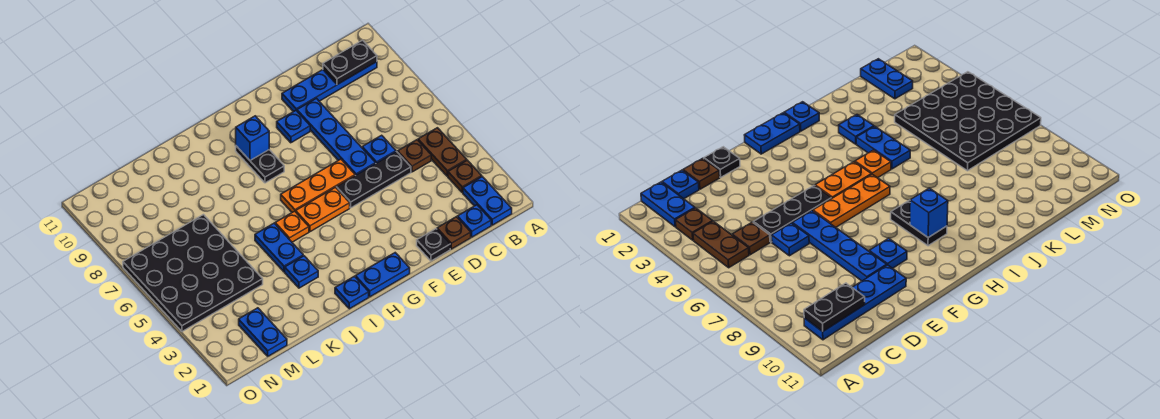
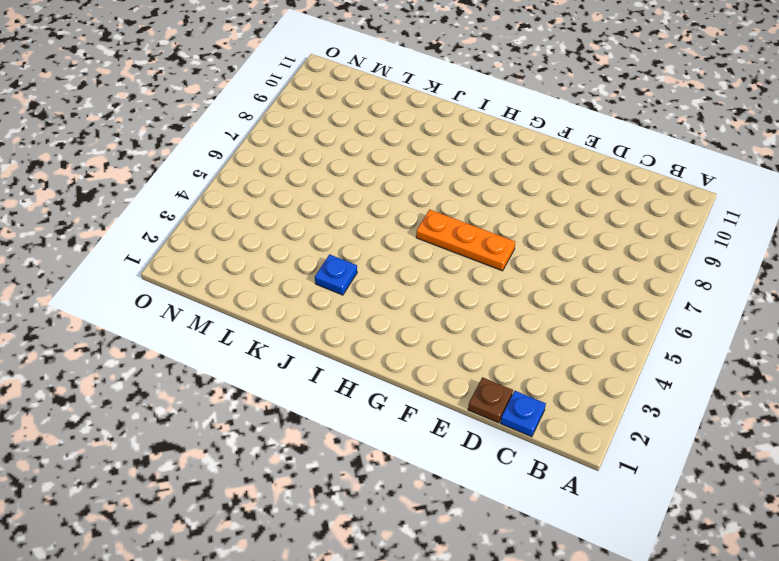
none -> blue 1x2 plate [463,177,512,225]
none -> brown 1x1 plate [448,160,482,193]
none -> brown 1x2 plate [418,128,467,176]

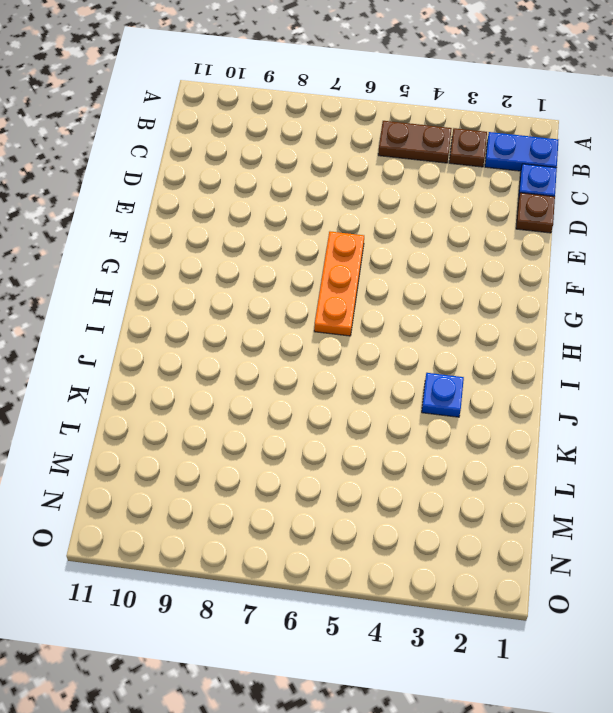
none -> blue 1x4 plate [282,62,377,112]
none -> brown 1x1 plate [398,140,431,172]
none -> black 1x3 plate [336,152,411,208]

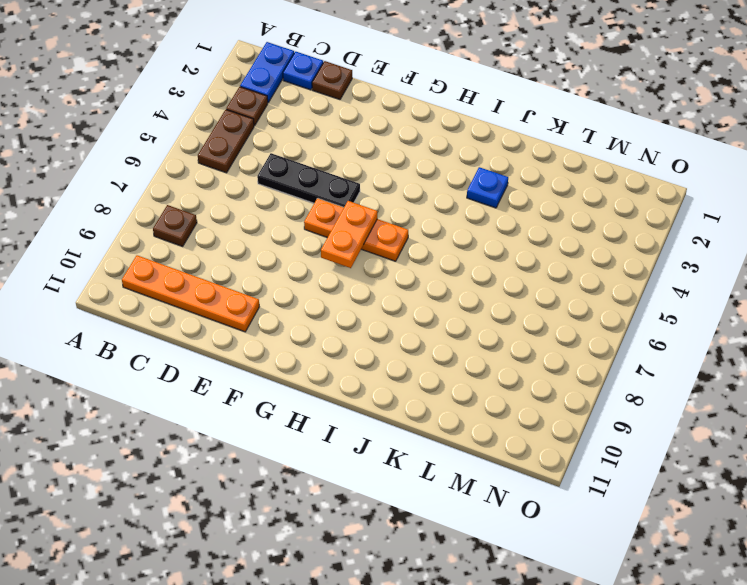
brown 1x1 plate [153,205,197,246] -> brown 1x1 plate moved to [398,140,431,172]
orange 1x4 plate [122,255,259,332] -> blue 1x4 plate [282,62,377,112]
orange 1x2 plate [321,201,377,268] -> orange 1x2 plate turned to [296,187,350,232]
none -> blue 1x1 plate [362,135,396,163]
none -> black 1x1 plate [417,229,450,261]
none -> blue 1x4 plate [297,98,376,175]

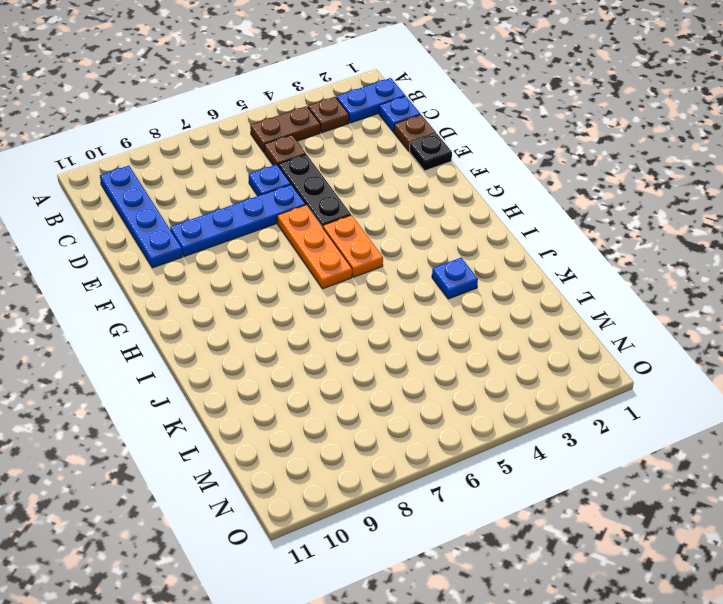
none -> blue 1x1 plate [277,111,310,143]
none -> blue 1x2 plate [356,253,410,297]
none -> black 1x2 plate [236,146,284,183]

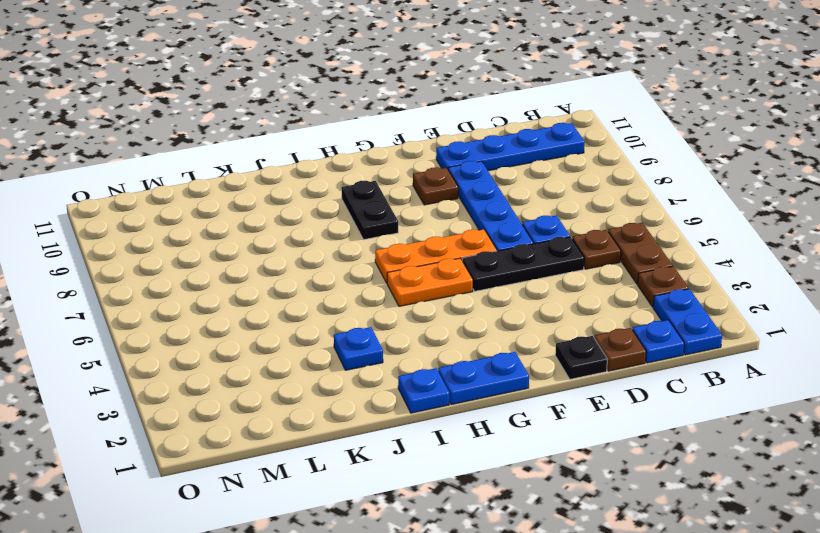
brown 1x1 plate [413,167,458,205] -> blue 1x1 plate [277,111,310,143]
none -> orange 1x1 plate [275,211,309,242]
none -> blue 1x2 plate [255,223,303,272]
none -> black 4x4 plate [123,215,263,332]

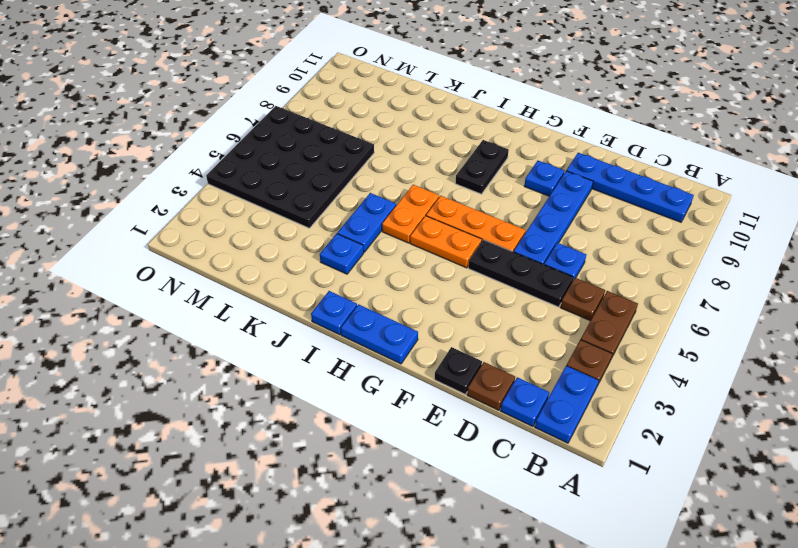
orange 1x2 plate [382,185,439,243] -> orange 1x1 plate [275,211,309,242]
none -> blue 1x2 plate [239,308,287,356]
none -> black 1x2 plate [323,40,377,85]
none -> blue 1x1 brick [236,116,269,160]

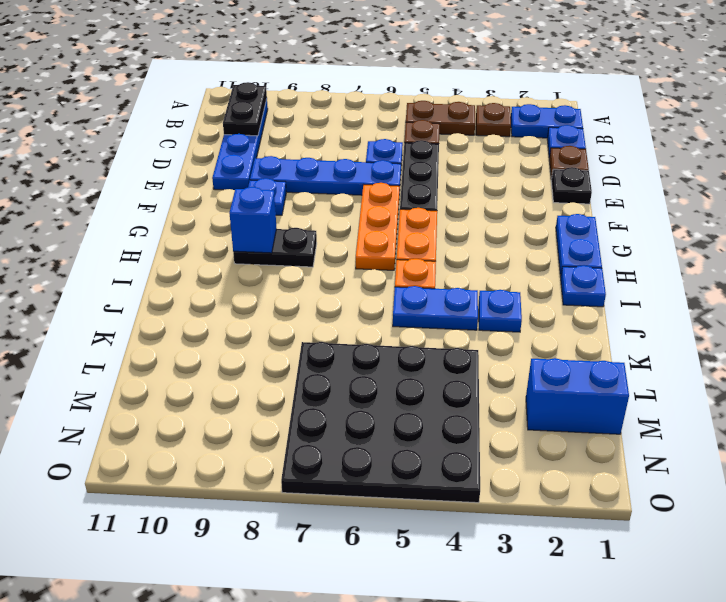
blue 1x2 brick [526,358,629,434] -> blue 1x2 plate [239,308,287,356]

